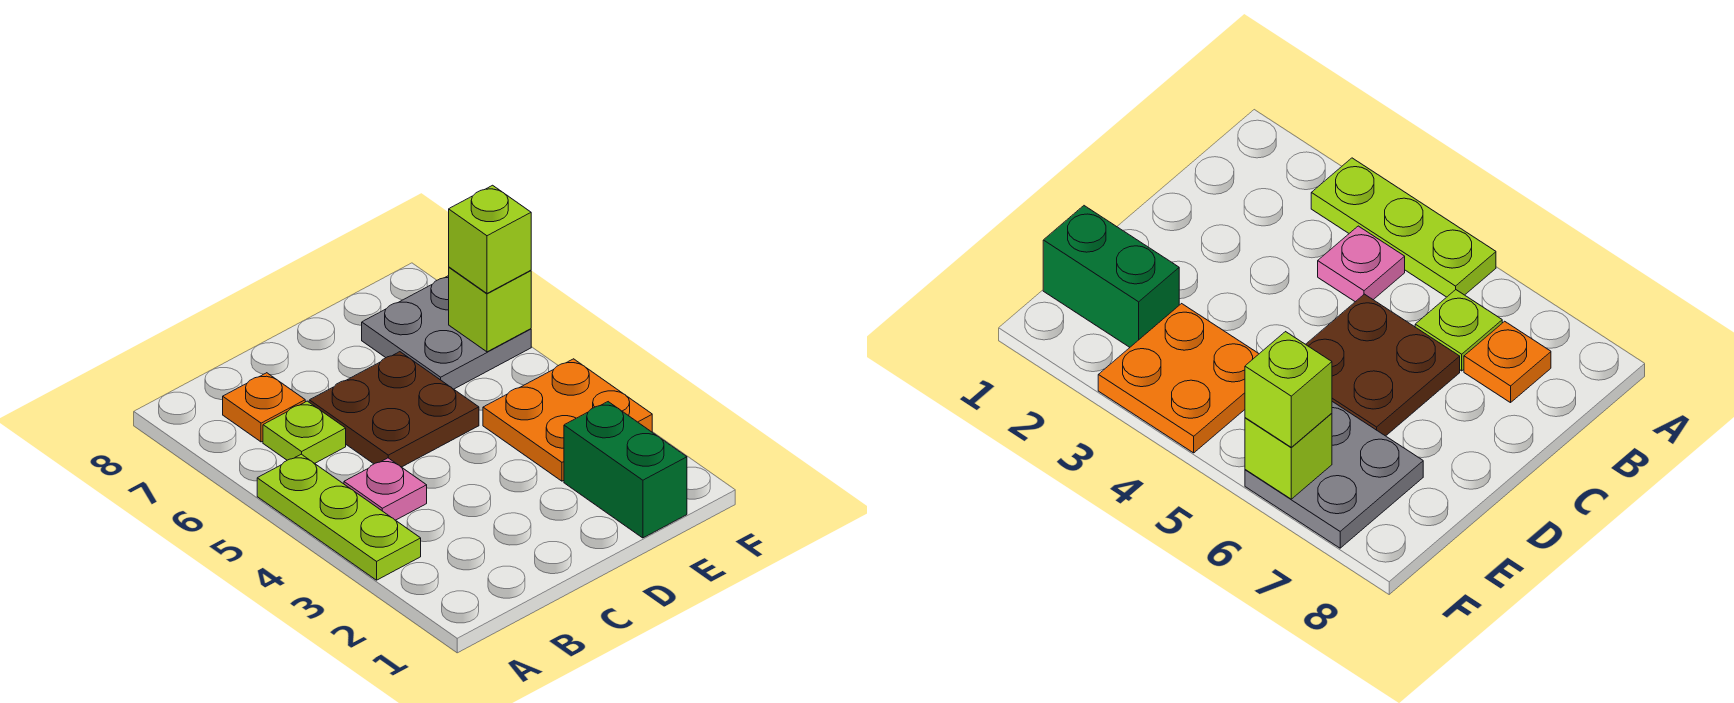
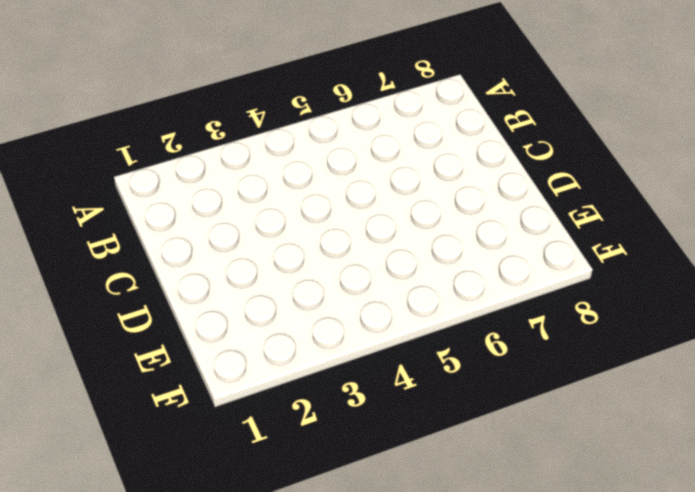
none -> lime 1x3 plate [257,454,421,580]
none -> pink 1x1 plate [344,458,427,520]

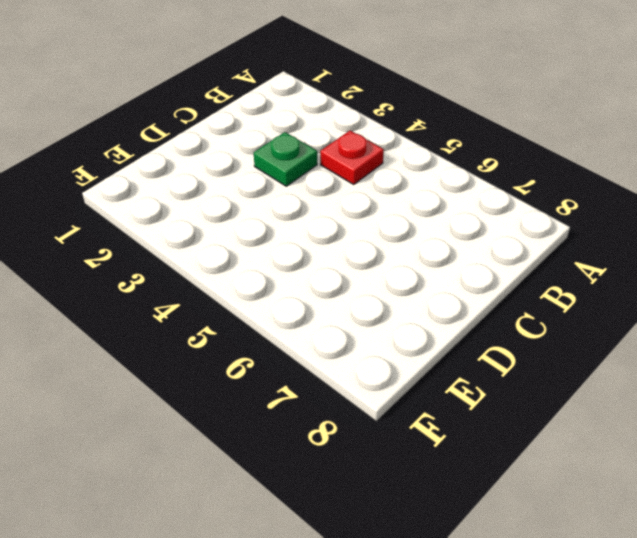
red 1x1 plate [320,131,384,184] -> pink 1x1 plate [344,458,427,520]
green 1x1 plate [254,132,317,186] -> none
none -> lime 1x3 plate [257,454,421,580]
none -> lime 1x1 plate [263,401,346,463]

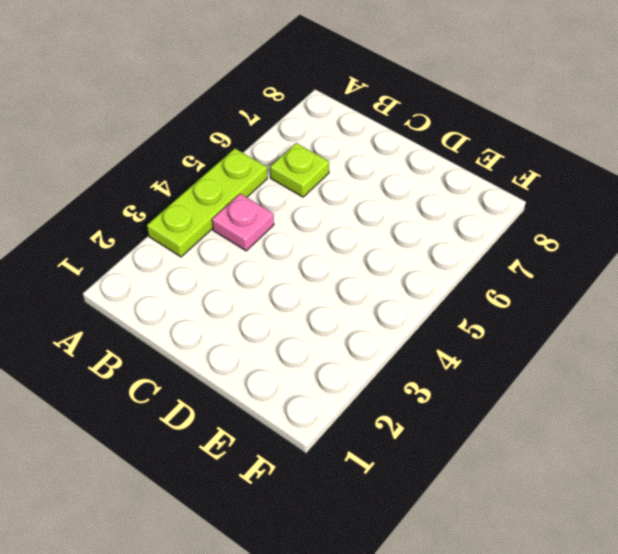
none -> orange 1x1 plate [223,373,305,442]
none -> brown 2x2 plate [309,352,479,467]

